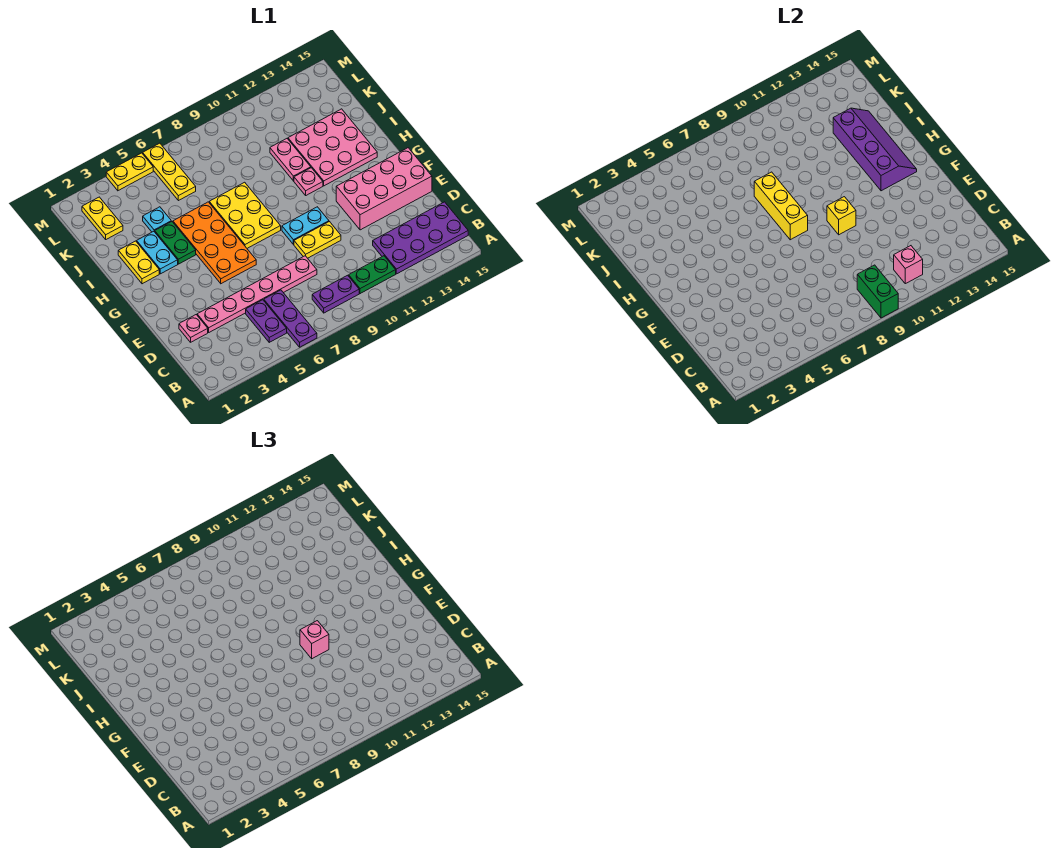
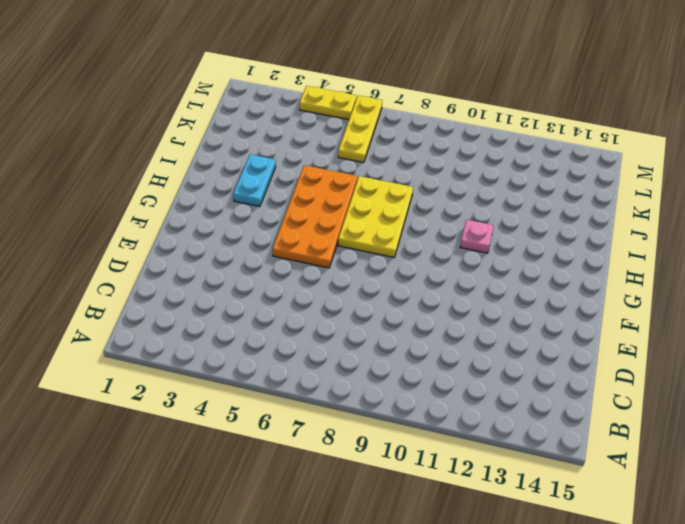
none -> purple 1x3 plate [264,290,317,347]
none -> purple 1x2 plate [246,300,287,342]
none -> purple 1x2 plate [312,275,359,313]

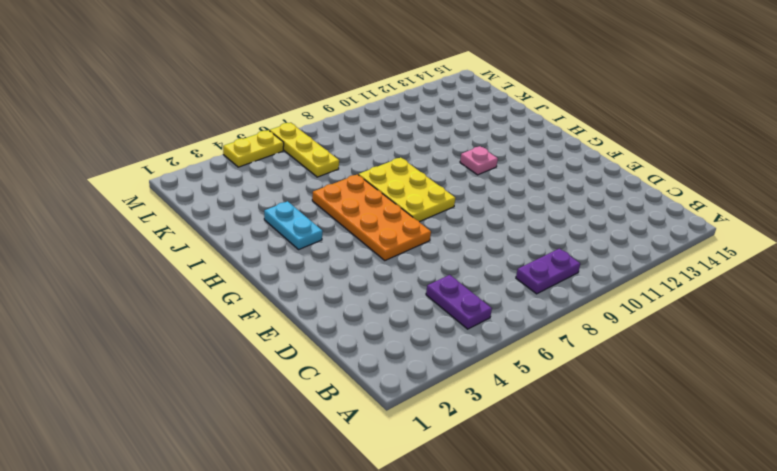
none -> purple 1x3 plate [264,290,317,347]
none -> green 1x2 plate [349,256,396,294]
none -> purple 2x4 plate [373,202,468,274]

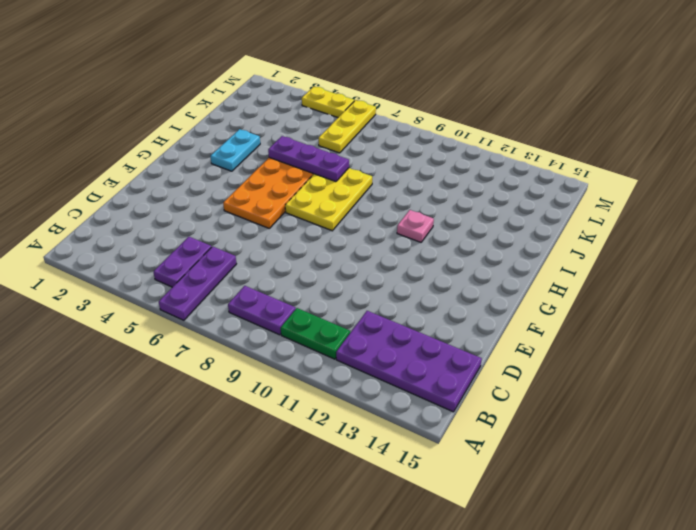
purple 1x3 plate [268,136,349,182] -> none
none -> pink 1x1 plate [179,315,208,342]
none -> pink 1x6 plate [197,256,317,332]
none -> yellow 1x2 plate [294,222,341,258]

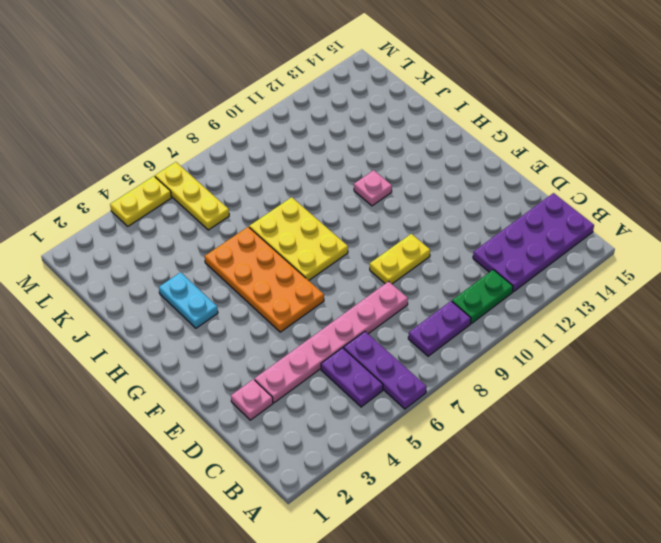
none -> pink 2x4 brick [336,148,432,230]
none -> cyan 1x2 plate [282,207,329,245]
none -> yellow 1x2 plate [118,241,159,284]

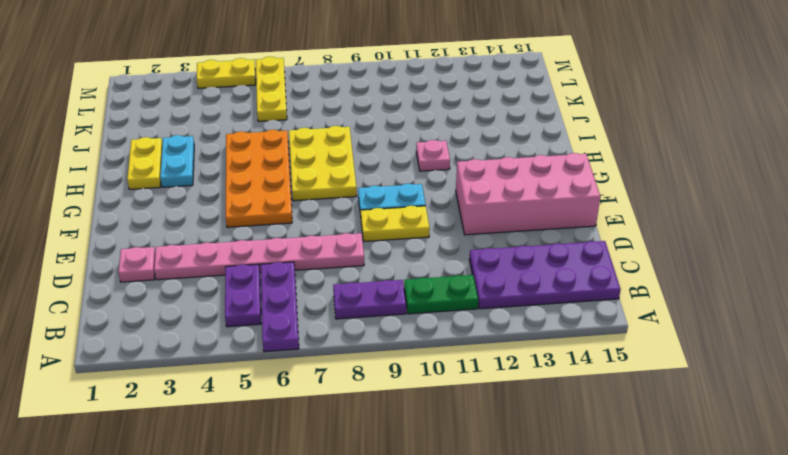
none -> green 1x2 plate [155,222,196,264]
none -> pink 3x3 plate [288,109,377,186]
none -> pink 1x2 plate [270,139,311,181]

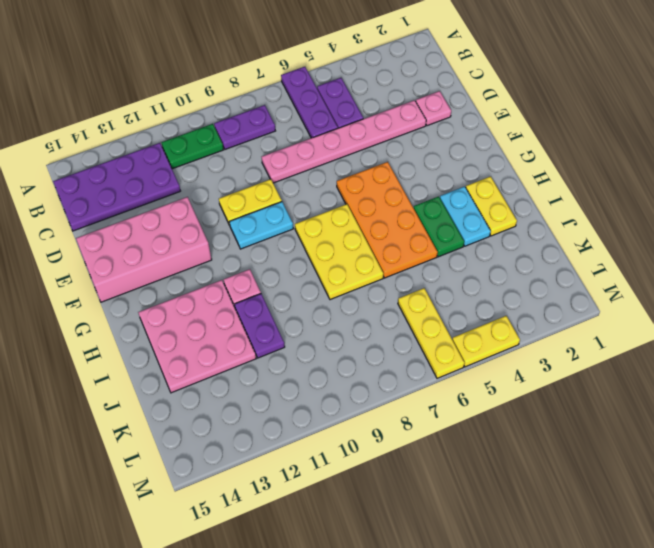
purple 1x2 plate [235,294,285,358] -> pink 1x2 plate [270,139,311,181]
none -> cyan 1x1 plate [143,207,171,232]
none -> yellow 1x2 plate [82,197,123,239]
none -> green 1x2 brick [857,265,898,318]

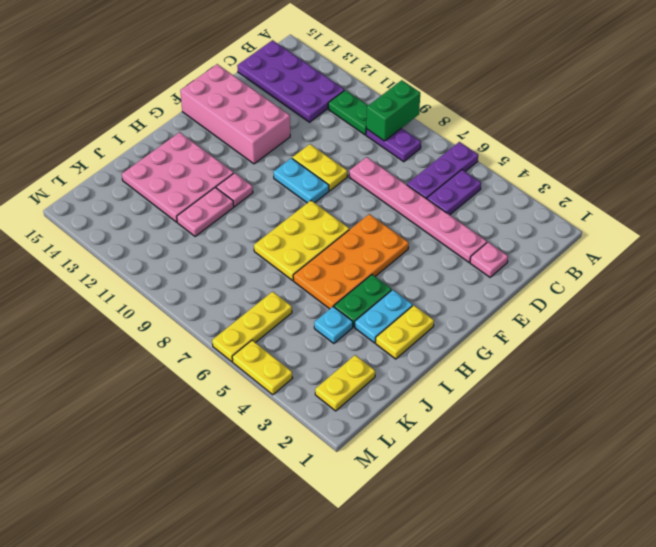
none -> pink 1x1 brick [894,246,923,284]
none -> yellow 1x1 brick [827,197,856,235]
none -> yellow 1x3 brick [754,172,808,240]

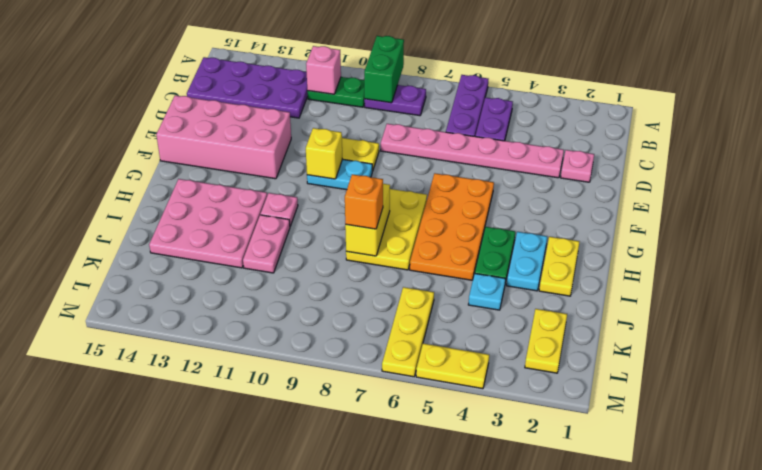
yellow 1x2 brick [345,184,390,256] -> yellow 1x3 brick [754,172,808,240]
orange 1x1 brick [345,174,383,229] -> none
none -> purple 2x4 slope [833,108,917,191]
none -> pink 1x1 brick [300,621,329,659]

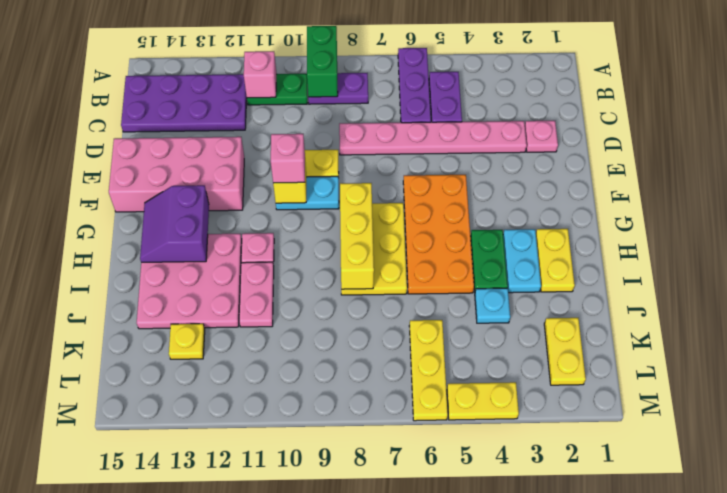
purple 2x2 slope [140,185,209,262] -> purple 2x4 slope [833,108,917,191]
yellow 1x1 plate [169,324,205,359] -> none

